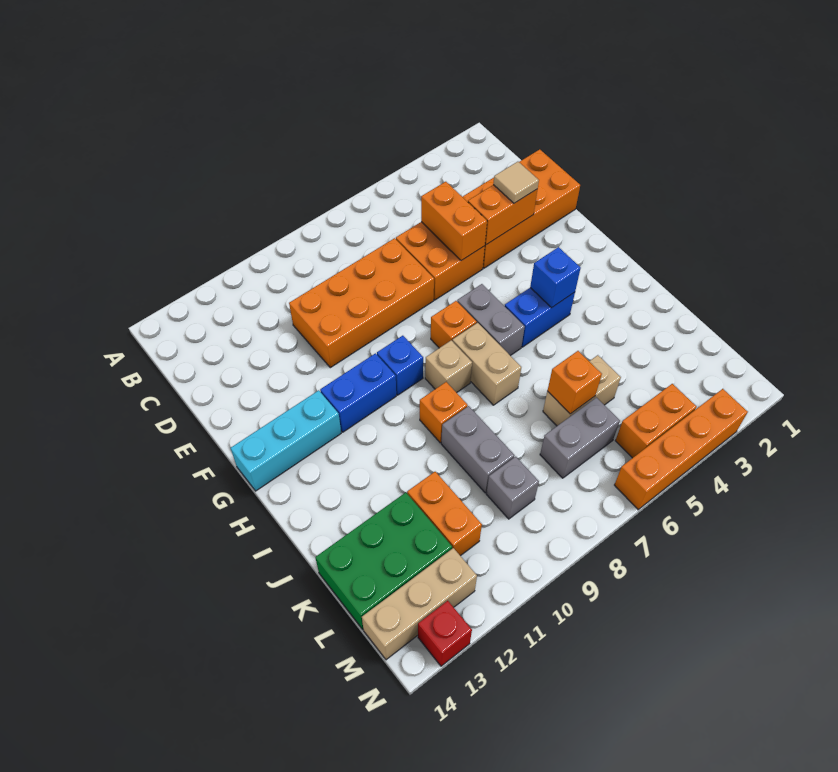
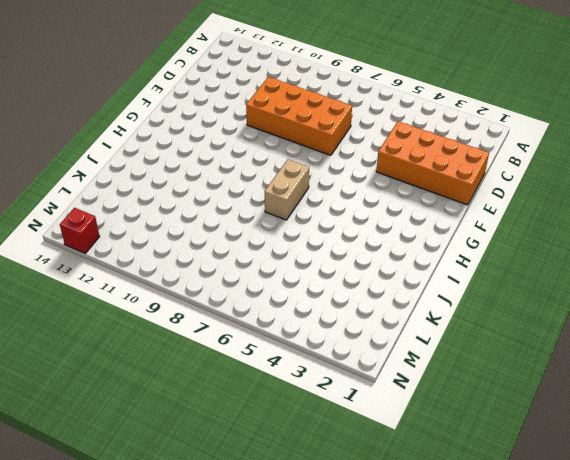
none -> orange 2x2 brick [396,222,485,300]
none -> grey 1x2 brick [457,284,525,356]
none -> orange 1x1 brick [431,301,477,348]

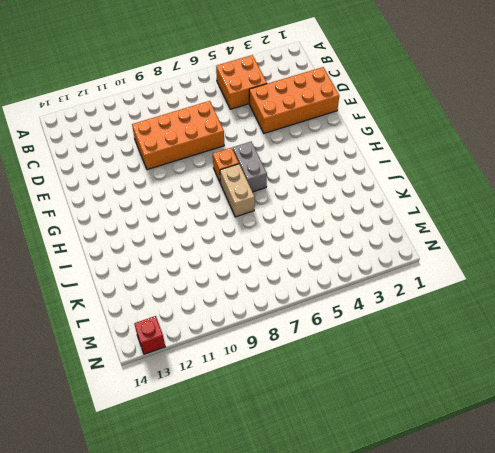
orange 2x2 brick [216,55,267,109] -> orange 2x2 brick moved to [396,222,485,300]
none -> blue 1x1 brick [377,336,423,395]
none -> blue 1x2 brick [320,353,396,432]
none -> cyan 1x3 brick [231,390,341,491]

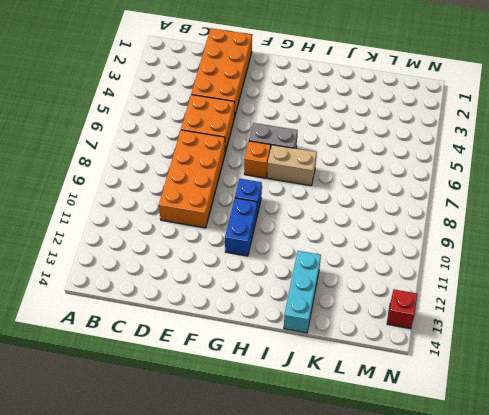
cyan 1x3 brick [284,251,321,333] -> cyan 1x3 brick moved to [231,390,341,491]
none -> blue 1x2 brick [505,288,575,347]
none -> tan 1x1 brick [425,340,472,393]
none -> orange 1x1 brick [420,382,468,443]

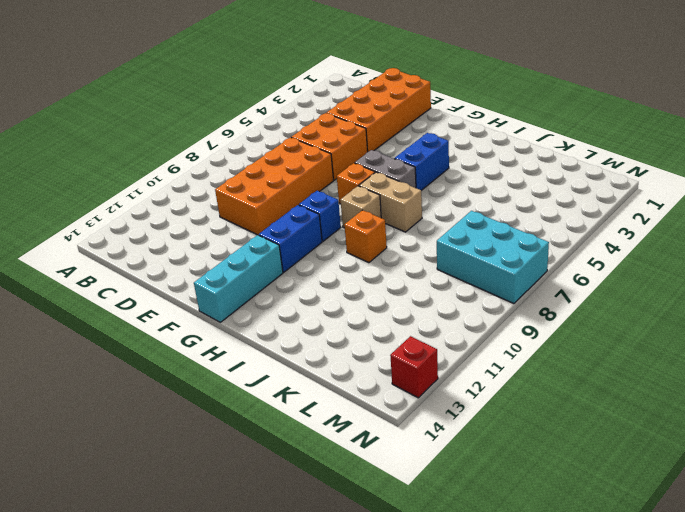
cyan 2x3 brick [437,211,549,304] -> grey 1x2 brick [540,397,620,478]
none -> grey 1x2 brick [441,406,515,493]
none -> tan 1x2 brick [543,355,621,426]
none -> orange 1x2 brick [407,472,482,556]

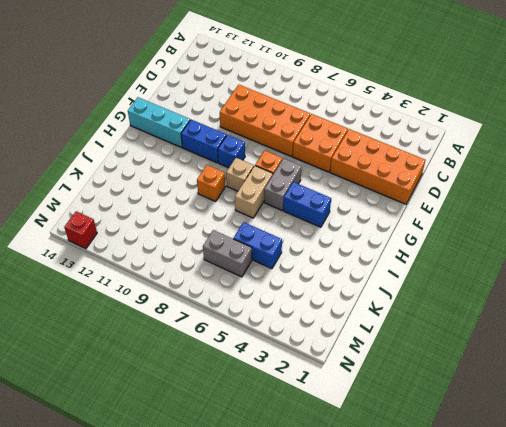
blue 1x2 brick [233,222,282,269] -> tan 1x2 brick [543,355,621,426]
none -> grey 1x2 brick [441,406,515,493]
none -> orange 1x2 brick [407,472,482,556]
none -> green 2x3 brick [315,493,452,629]

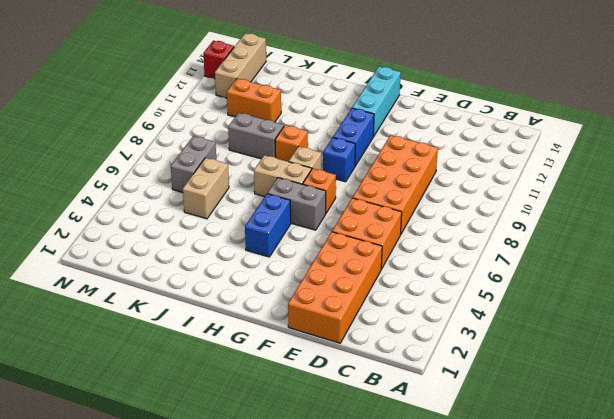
none -> green 2x3 brick [315,493,452,629]
none -> grey 1x1 brick [486,457,539,519]
none -> orange 1x2 brick [615,384,697,458]

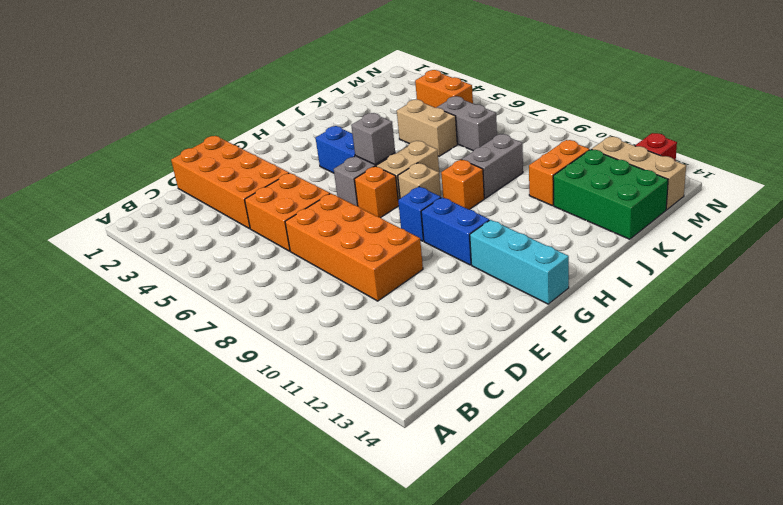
grey 1x1 brick [351,113,395,165] -> grey 1x1 brick moved to [486,457,539,519]
none -> orange 1x4 brick [615,389,748,510]
none -> orange 1x2 brick [421,182,487,261]
none -> orange 1x2 brick [468,185,537,245]

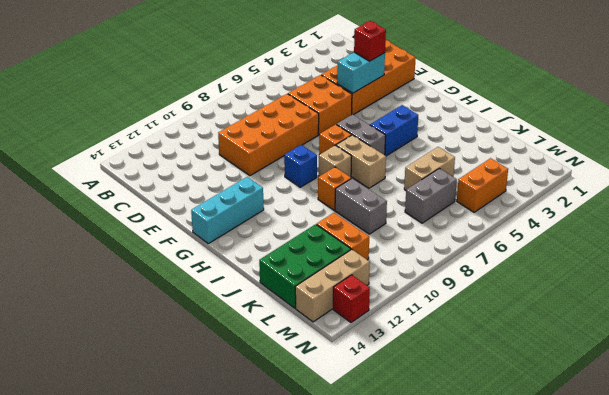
cyan 1x2 brick [337,52,385,93] -> orange 1x2 brick [468,185,537,245]
red 1x1 brick [354,21,386,61] -> tan 1x1 tile [493,162,539,203]
none -> blue 1x2 brick [320,353,396,432]
none -> grey 1x1 brick [486,457,539,519]
none -> orange 1x4 brick [615,389,748,510]

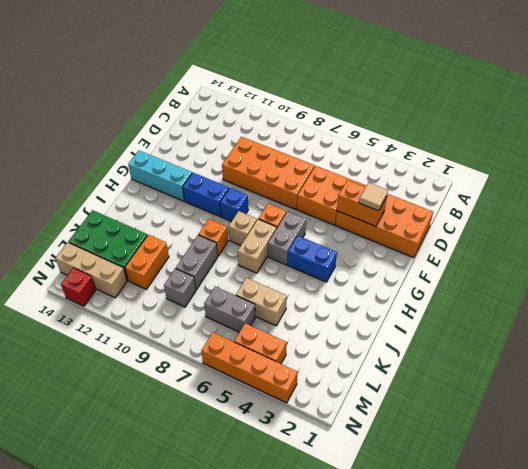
none -> orange 1x2 brick [421,182,487,261]
none -> blue 1x1 brick [530,247,581,308]
none -> orange 1x1 brick [547,351,602,414]

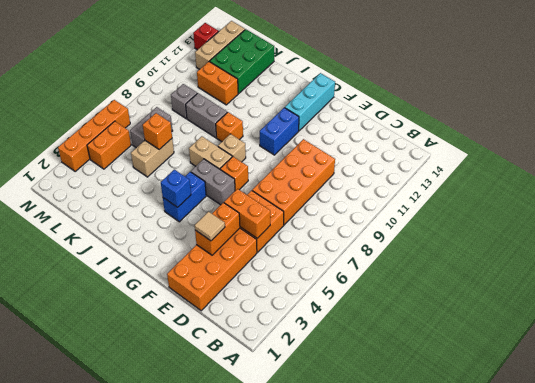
none -> blue 1x1 brick [377,336,423,395]

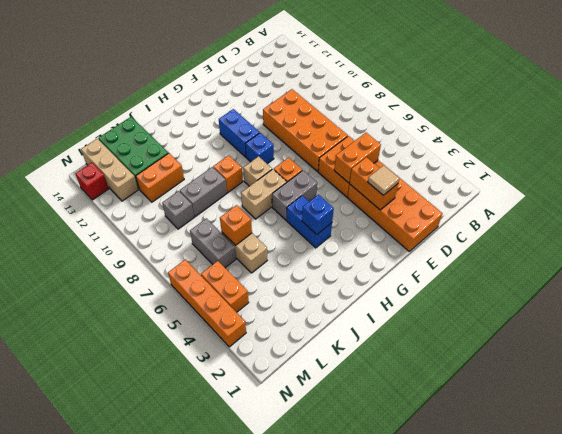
none -> cyan 1x3 brick [231,390,341,491]

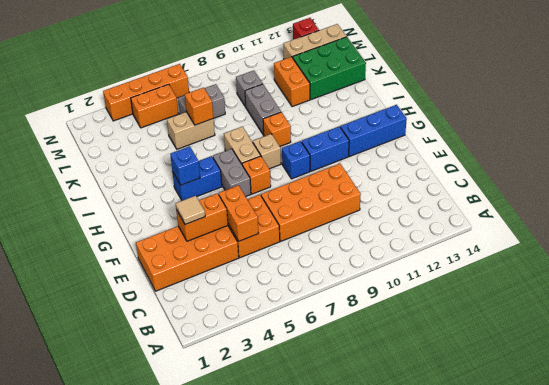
blue 1x3 brick [340,105,407,157] -> cyan 1x3 brick [231,390,341,491]

